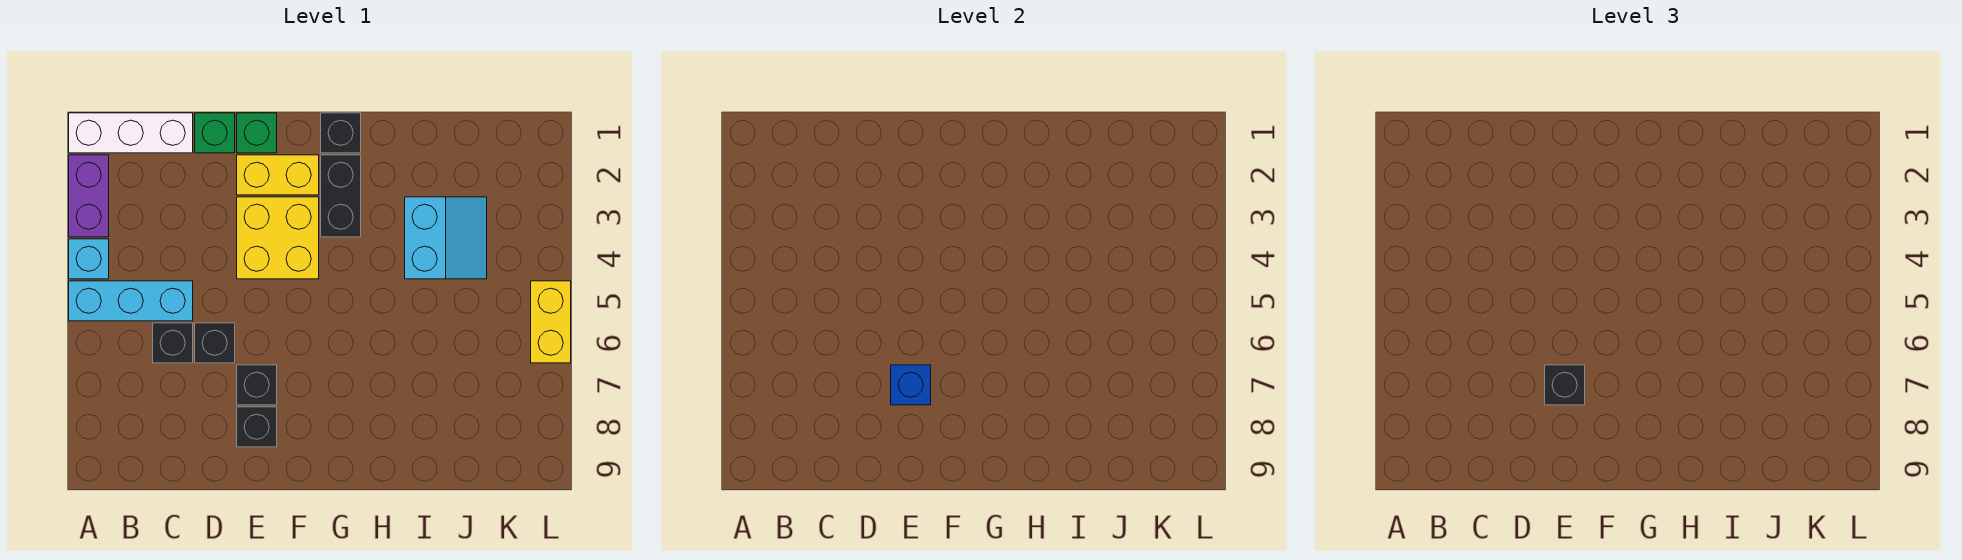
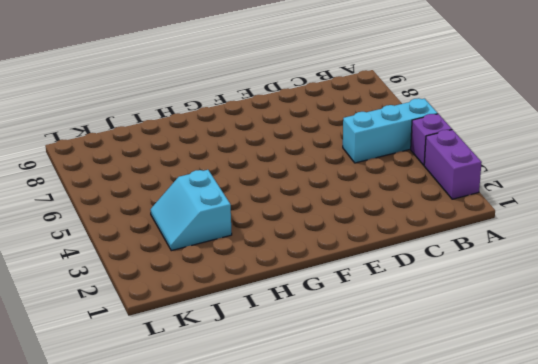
purple 1x1 brick [411,114,452,165] -> cyan 1x1 brick [69,239,109,279]
none -> white 1x3 brick [69,113,193,153]
none -> black 1x1 brick [153,323,193,363]
none -> green 1x1 brick [195,113,235,153]

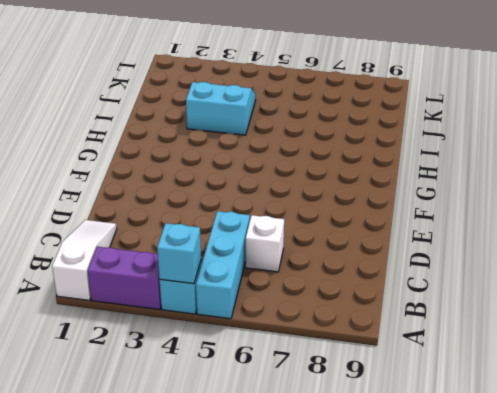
white 1x3 slope [52,220,117,300] -> white 1x3 brick [69,113,193,153]
cyan 1x1 brick [157,223,201,284] -> none
white 1x1 brick [246,215,284,272] -> black 1x1 brick [153,323,193,363]
none -> green 1x1 brick [195,113,235,153]
none -> black 1x1 brick [195,323,235,363]
none -> green 1x1 brick [237,113,277,153]

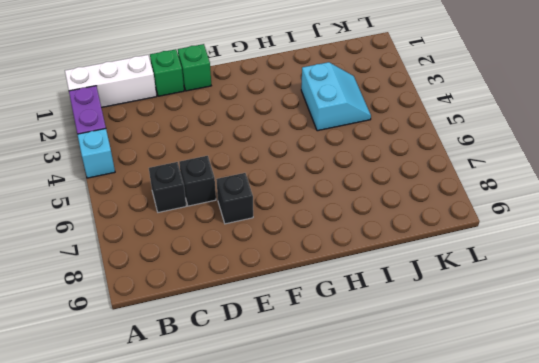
none -> cyan 1x3 brick [69,281,193,321]
none -> yellow 1x2 brick [237,155,319,195]
none -> yellow 2x2 brick [237,197,319,279]

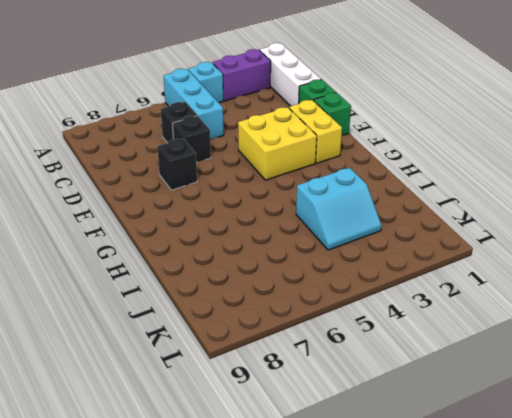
none -> black 1x1 brick [237,407,277,447]
none -> black 1x1 brick [321,113,361,153]
none -> black 1x2 brick [321,155,361,237]

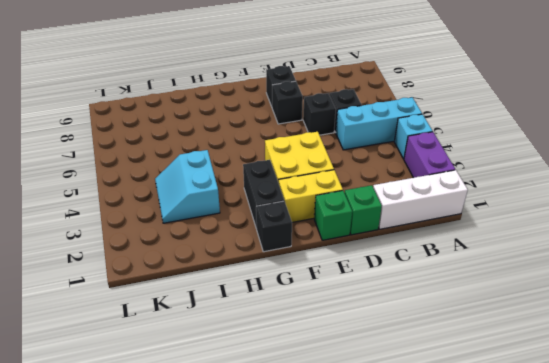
none -> yellow 1x2 brick [531,281,571,363]
none -> blue 1x1 brick [891,365,931,405]
none -> black 1x1 brick [1545,365,1585,405]

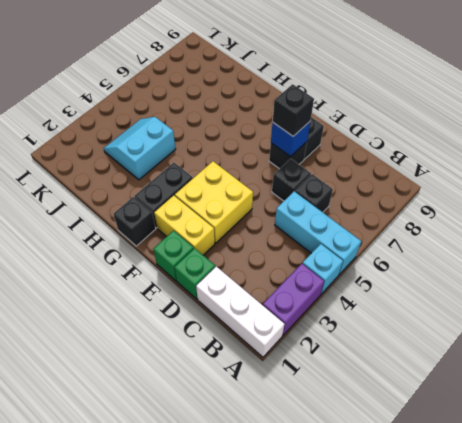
none -> yellow 1x2 brick [531,281,571,363]

